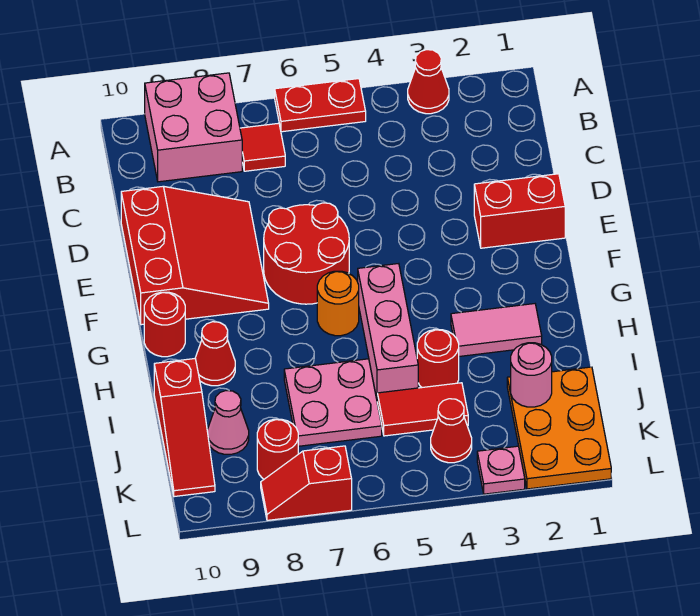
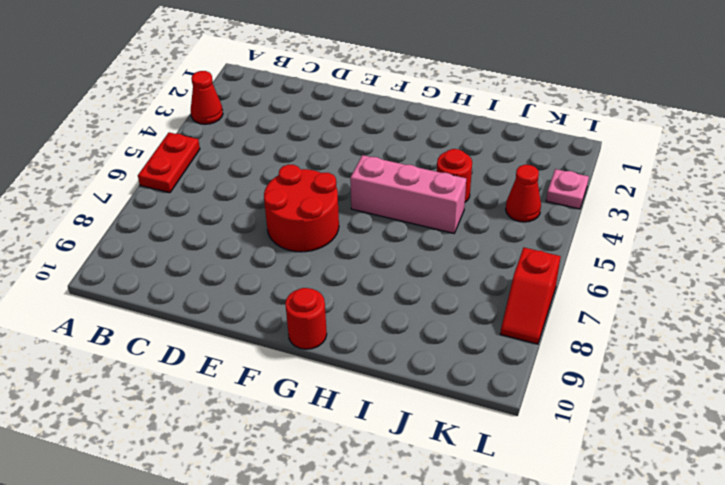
none -> pink 2x2 brick [145,73,242,182]
none -> red 1x1 tile [240,123,285,171]
none -> red 3x3 slope [121,186,269,325]

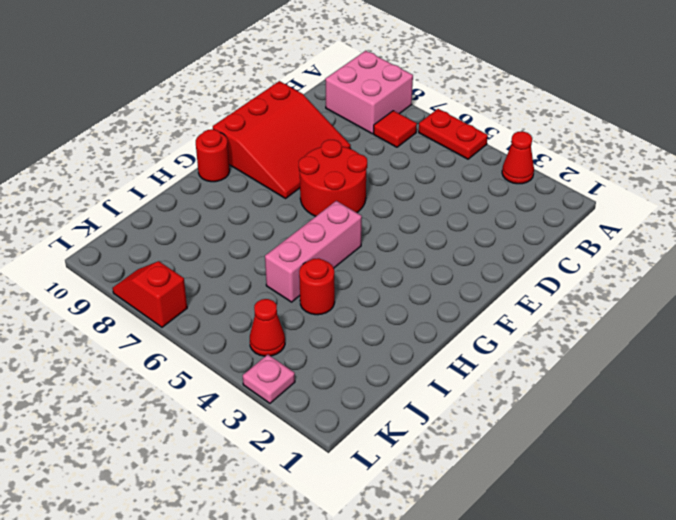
none -> red 1x2 brick [474,174,565,248]
none -> orange 1x1 round brick [317,271,359,336]
none -> pink 1x2 tile [451,304,542,356]

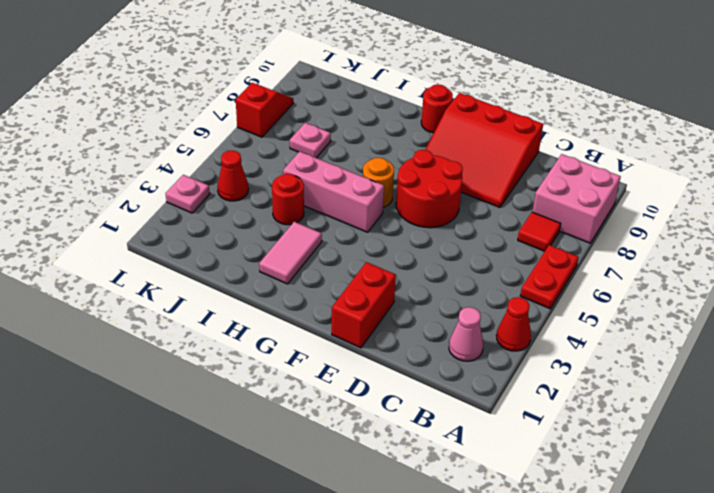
pink 1x1 cone [449,307,483,361] -> pink 1x1 cone moved to [207,391,249,454]
pink 1x1 plate [290,123,331,158] -> pink 2x2 plate [284,359,382,446]
none -> red 1x1 cone [195,322,235,386]
none -> red 1x3 slope [154,359,215,497]
none -> orange 2x3 plate [507,367,611,489]

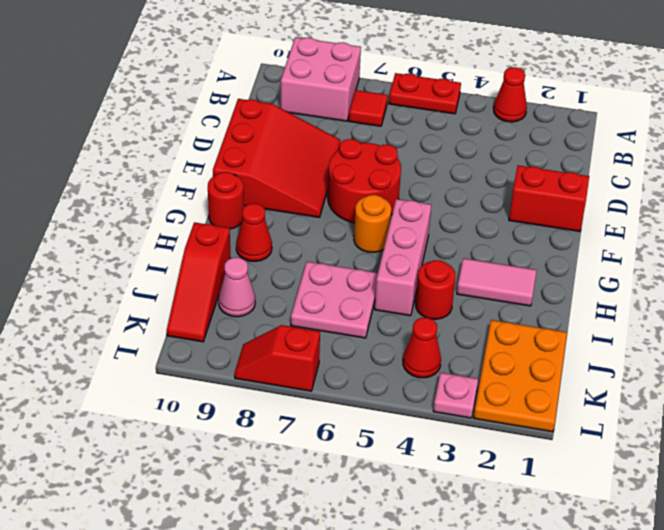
none -> red 1x2 tile [377,383,468,436]
none -> red 1x1 round brick [257,419,298,479]
none -> pink 1x1 round brick [511,343,552,407]

